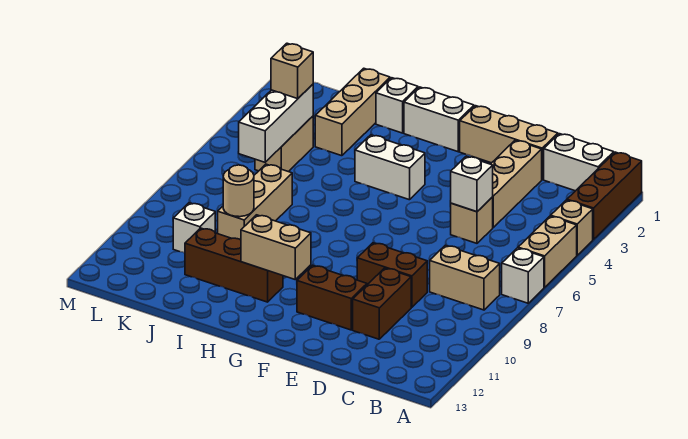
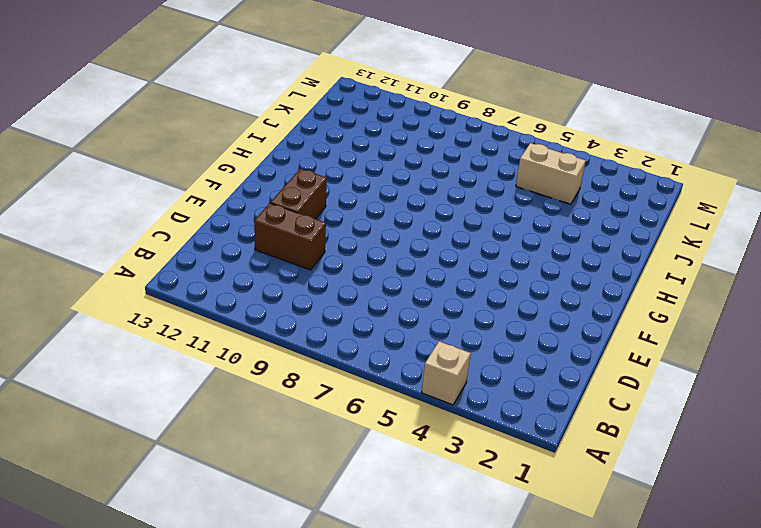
none -> brown 1x3 brick [567,152,642,240]
none -> tan 1x2 brick [518,216,577,287]
none -> white 1x1 brick [502,248,544,303]

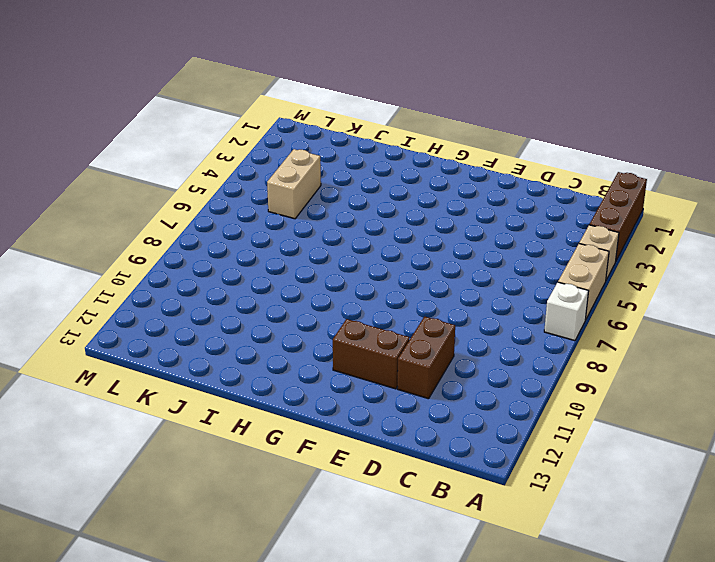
none -> white 1x2 brick [544,134,614,191]
none -> tan 1x2 brick [430,245,500,310]
none -> tan 1x3 brick [460,106,558,179]

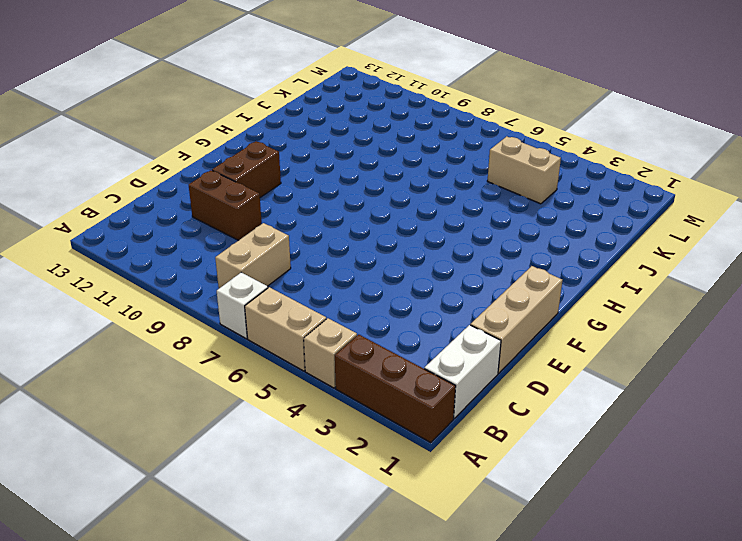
none -> tan 1x3 brick [491,140,542,227]
none -> tan 1x1 brick [451,197,493,243]
none -> brown 1x2 brick [357,243,427,307]

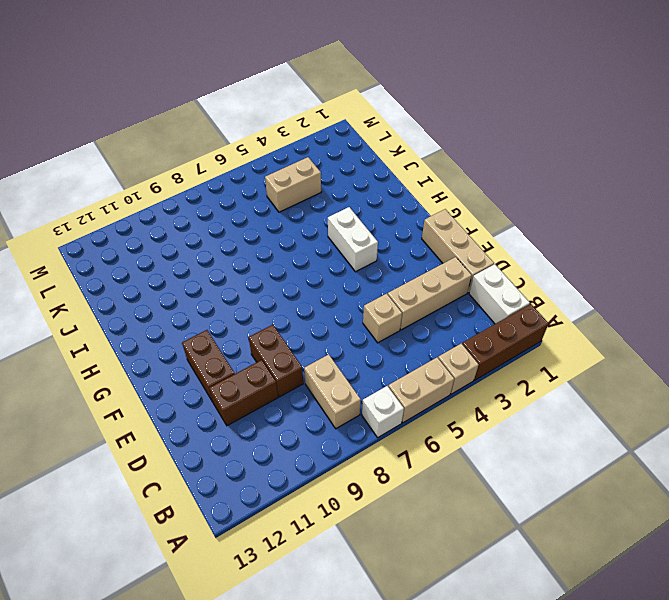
none -> white 1x2 brick [404,87,474,152]
none -> brown 1x3 brick [185,228,283,302]
none -> white 1x1 brick [376,78,418,133]

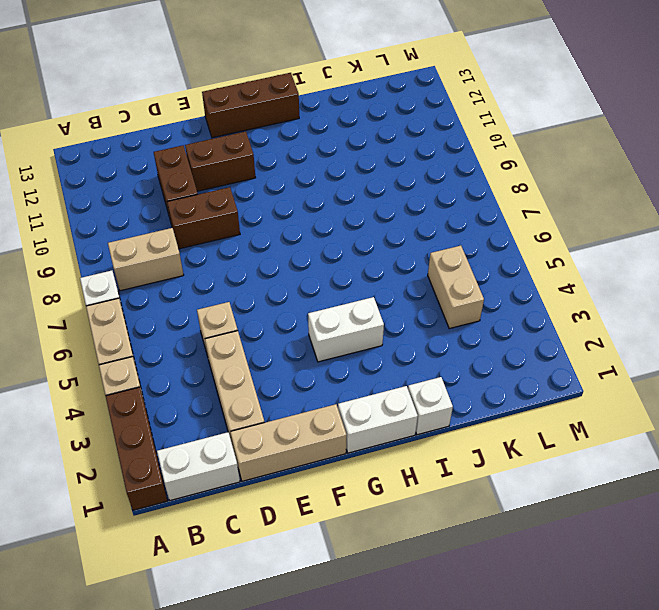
brown 1x3 brick [202,73,299,138] -> brown 1x3 brick moved to [185,228,283,302]
none -> tan 1x3 brick [315,68,390,156]
none -> tan 1x3 brick [218,164,292,240]
none -> white 1x1 brick [173,203,215,253]

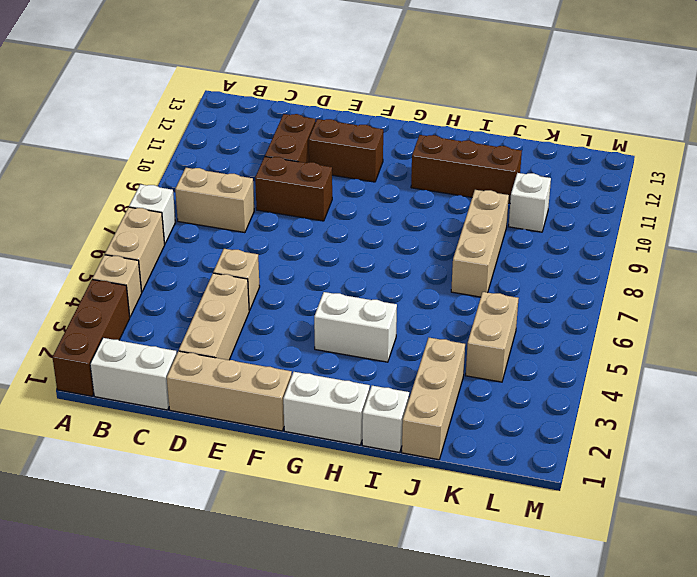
none -> white 1x1 brick [450,156,493,212]
none -> tan 1x2 brick [241,215,311,279]
none -> tan 1x1 round brick [223,165,254,217]

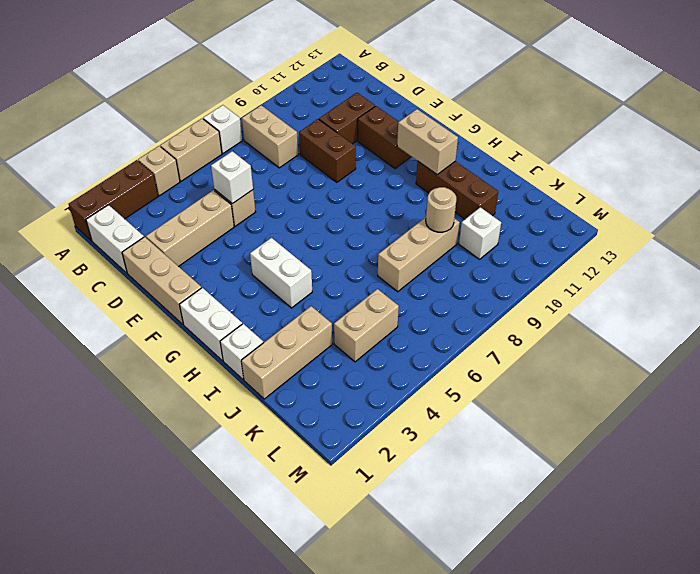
none -> white 1x3 brick [238,84,313,162]
none -> tan 1x1 brick [271,43,313,99]

